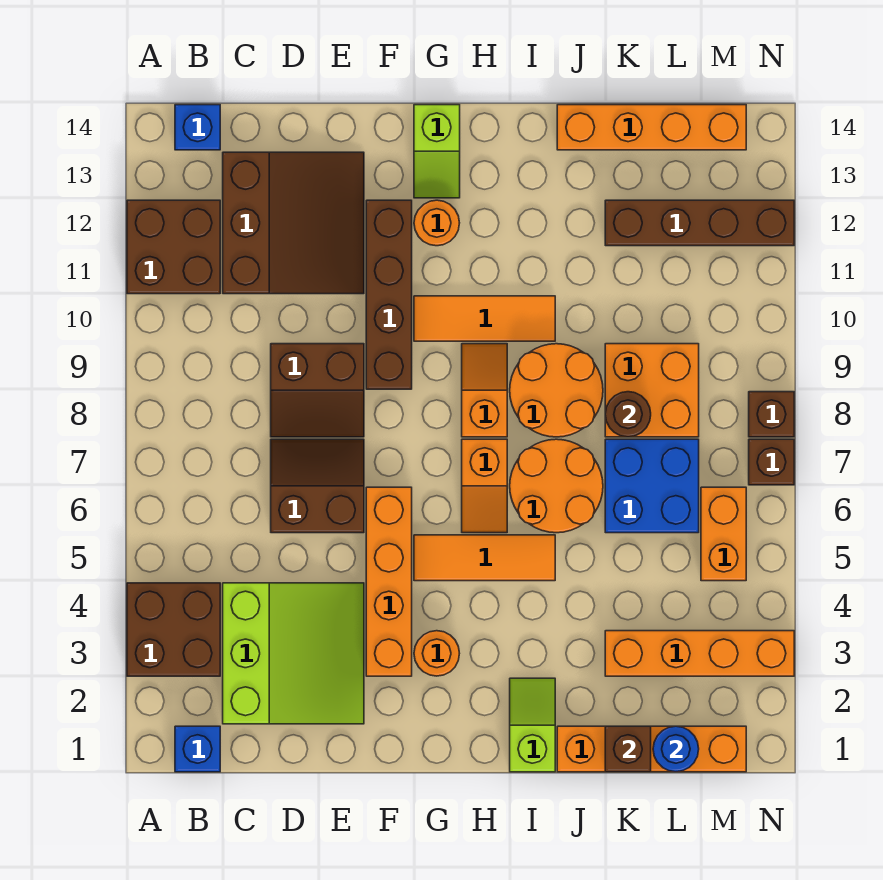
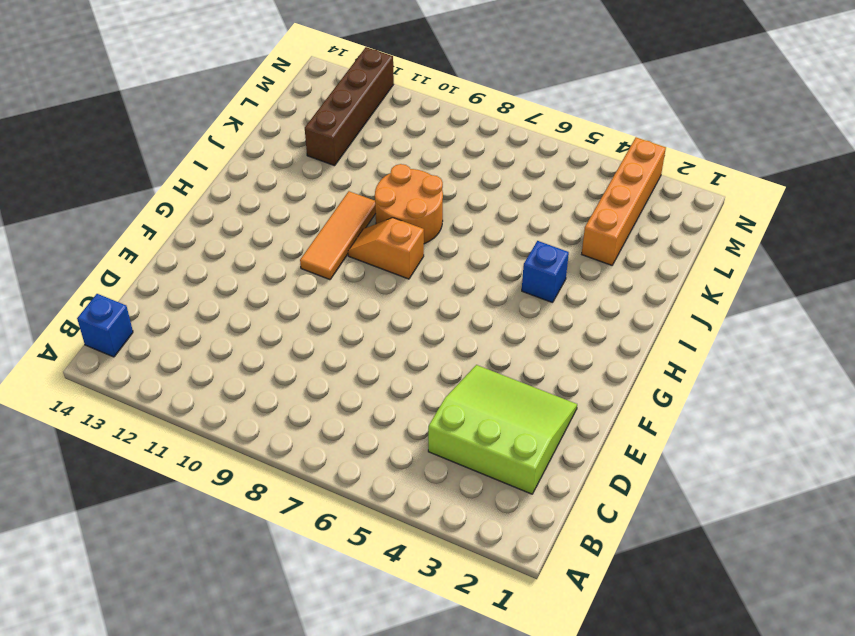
blue 1x1 brick [522,241,569,303] -> blue 1x1 brick moved to [175,726,220,772]
none -> brown 2x2 brick [127,583,220,676]
none -> brown 2x2 brick [127,200,220,294]
none -> brown 3x3 slope [223,152,364,294]
none -> brown 2x2 slope [271,439,364,533]

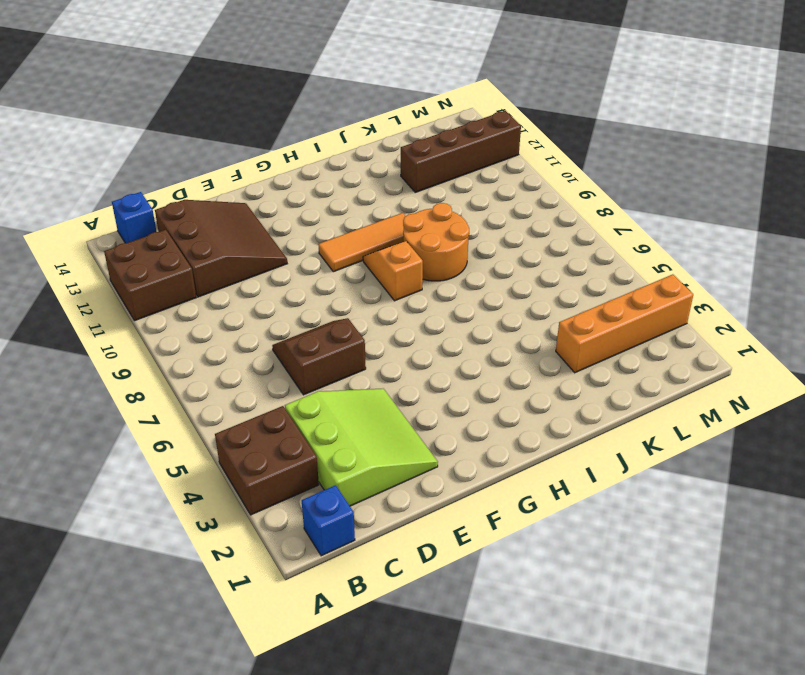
none -> brown 2x2 slope [271,344,364,437]
none -> orange 1x4 brick [366,487,412,676]
none -> brown 1x4 brick [366,200,412,389]
none -> orange 1x1 round brick [414,631,459,676]

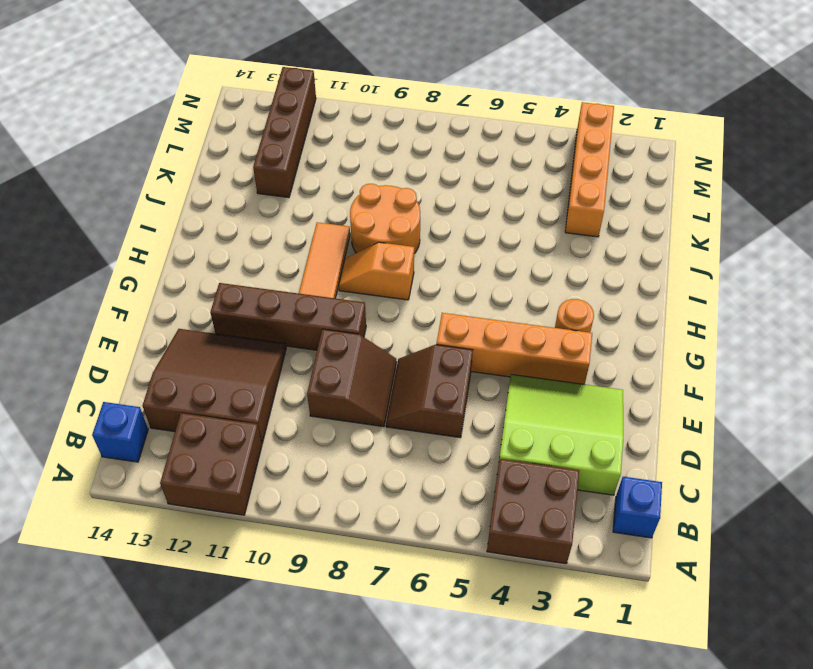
none -> orange 1x3 tile [414,535,555,581]
none -> orange 1x1 round brick [414,200,459,246]
none -> lime 1x2 slope [414,105,460,198]
none -> orange 1x2 slope [462,439,507,533]

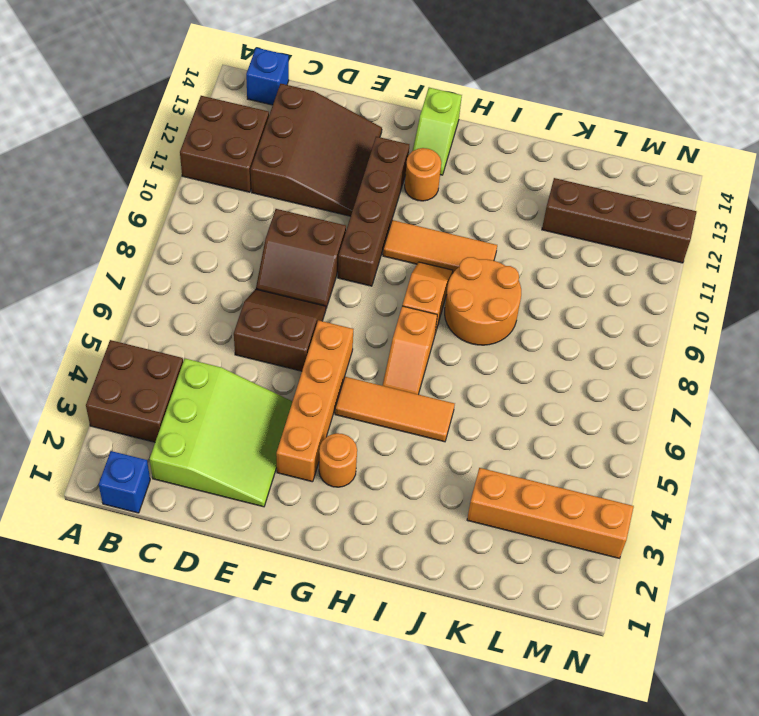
none -> lime 1x2 slope [510,678,555,772]
none -> orange 2x2 round brick [510,439,603,533]
none -> orange 1x4 brick [557,726,746,772]
none -> orange 1x4 brick [557,105,746,150]

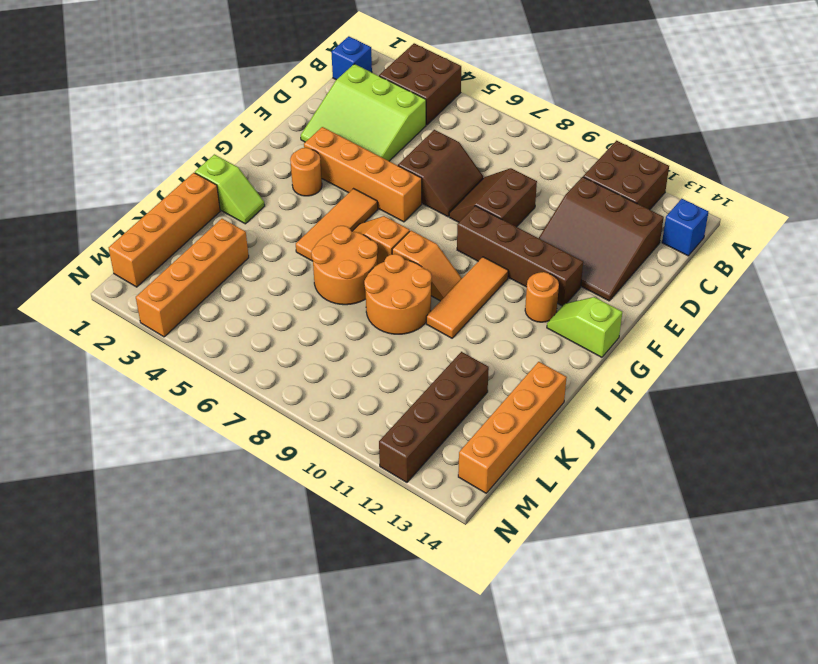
none -> blue 2x2 brick [605,439,699,533]
none -> orange 2x2 brick [605,344,699,437]
none -> orange 1x2 brick [701,487,746,581]
none -> brown 1x1 brick [749,439,794,485]

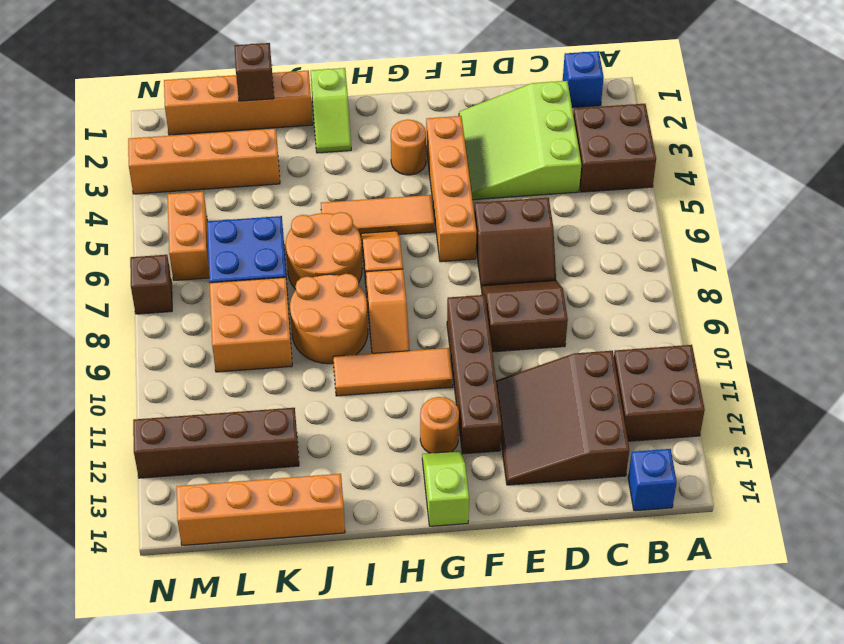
none -> brown 1x1 brick [749,392,794,437]
none -> brown 1x1 round brick [605,392,651,437]
none -> blue 1x1 round brick [653,726,699,772]

